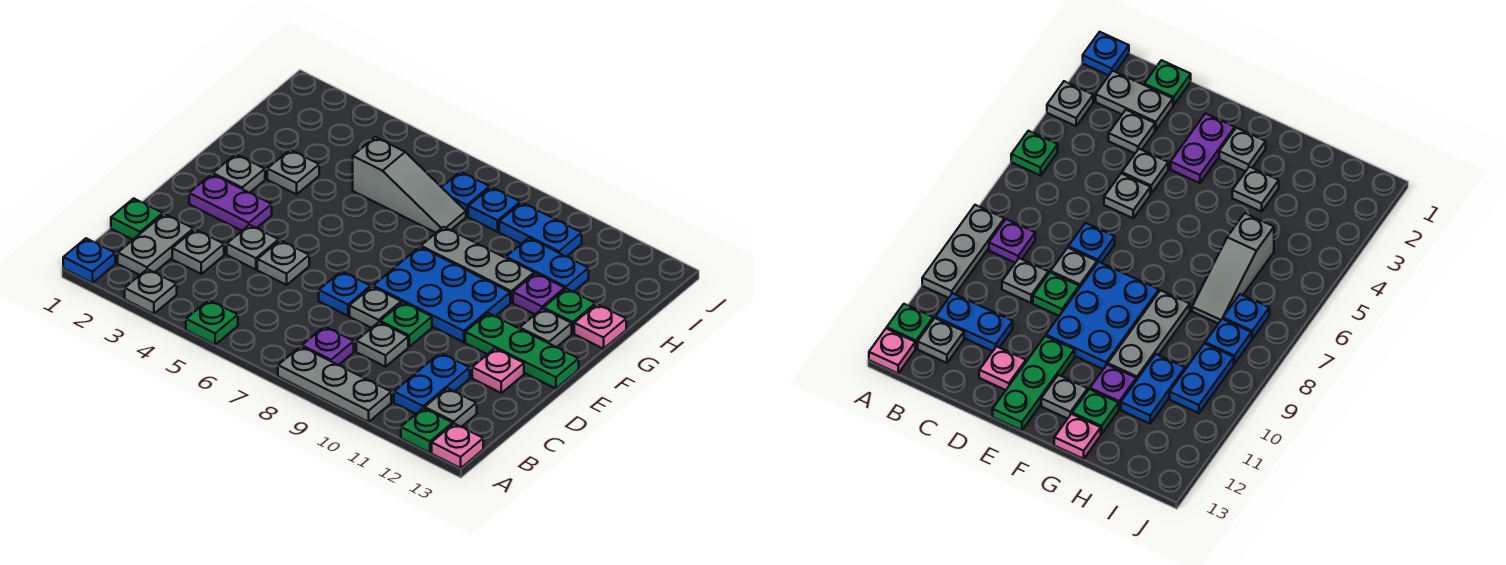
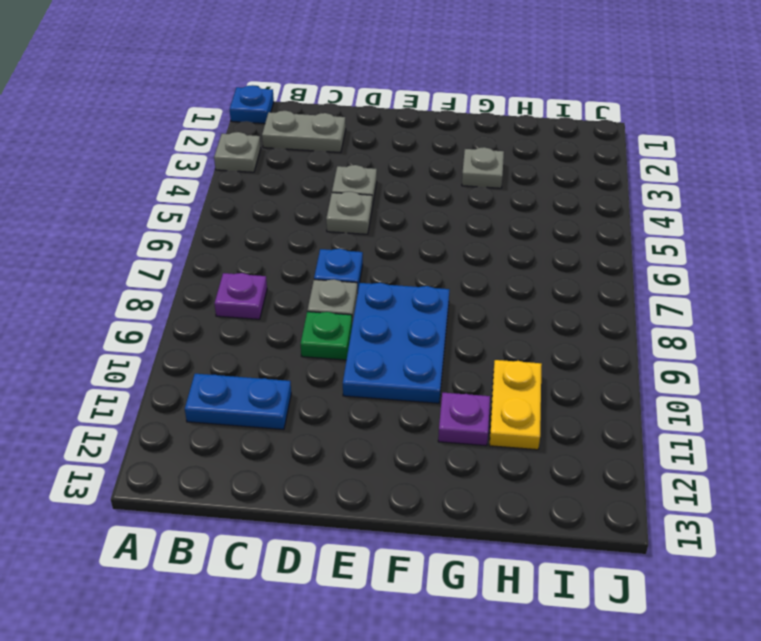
yellow 1x2 plate [489,360,542,450] -> blue 1x2 plate [506,238,589,292]
none -> green 1x1 plate [186,300,238,345]
none -> grey 1x3 plate [278,346,391,422]
none -> green 1x1 plate [401,408,453,453]
none -> pink 1x1 plate [432,424,483,468]

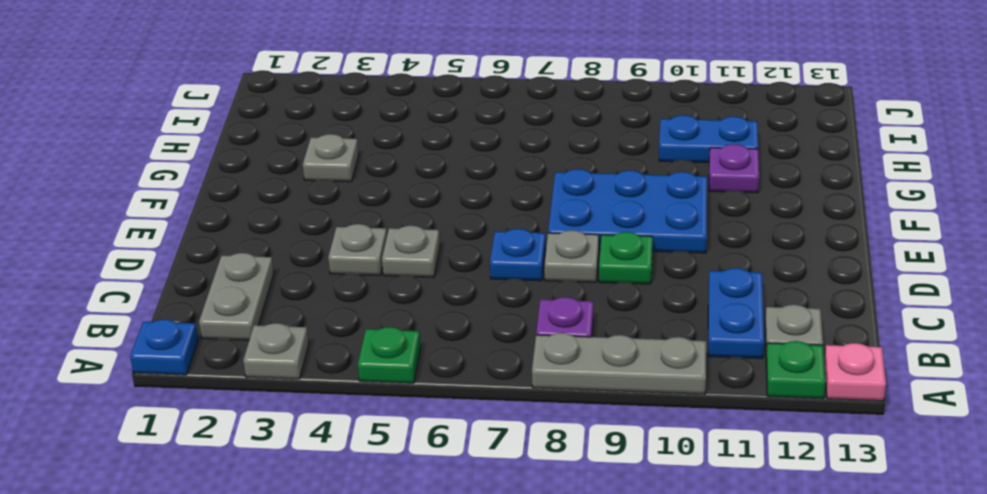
none -> green 1x1 plate [111,198,163,240]
none -> grey 1x1 plate [172,229,224,274]
none -> grey 1x1 plate [356,322,408,367]
none -> pink 1x1 plate [472,348,524,393]

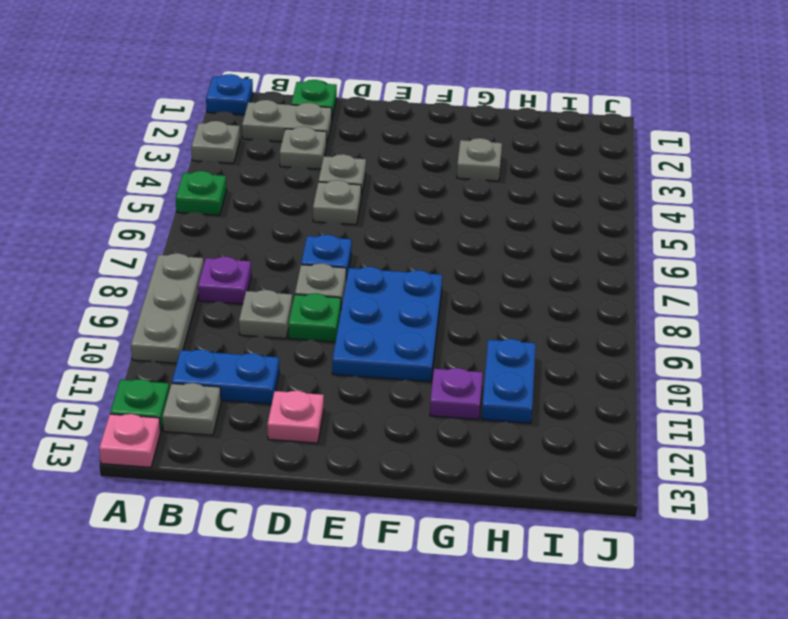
none -> purple 1x2 plate [189,174,272,231]
none -> green 1x3 plate [465,313,579,389]
none -> grey 1x1 plate [213,154,265,193]
none -> grey 1x1 plate [519,309,572,347]

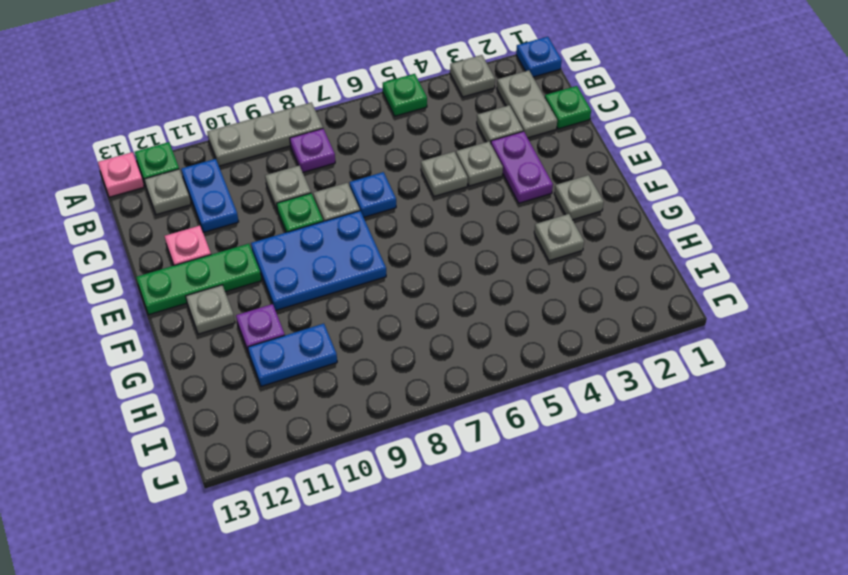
purple 1x2 plate [491,131,553,203] -> purple 1x2 plate turned to [189,174,272,231]
none -> grey 1x3 plate [421,227,534,302]
none -> green 1x1 plate [544,289,595,333]
none -> pink 1x1 plate [574,304,626,349]
none -> grey 1x3 slope [353,137,466,233]

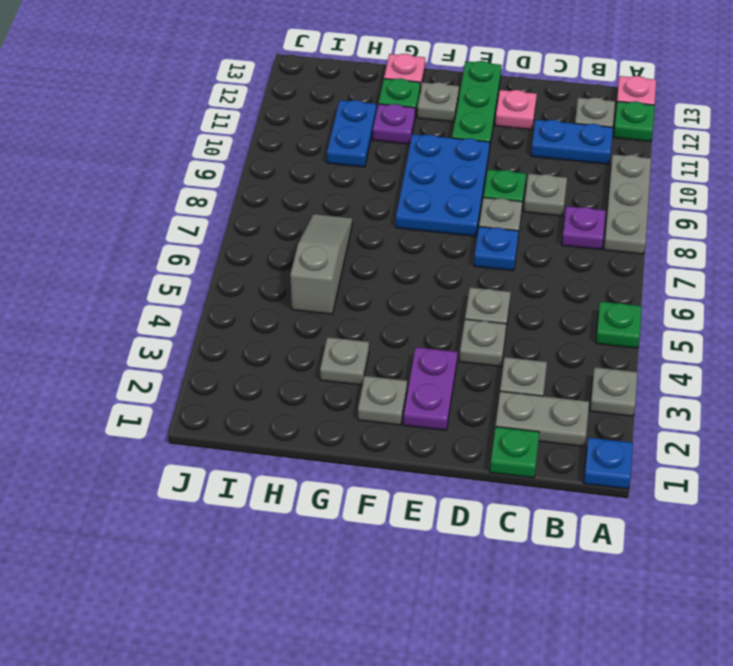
none -> grey 1x3 plate [421,227,534,302]
none -> blue 1x1 plate [442,171,490,216]
none -> blue 1x1 plate [468,187,520,232]
none -> blue 1x2 plate [499,203,582,257]

